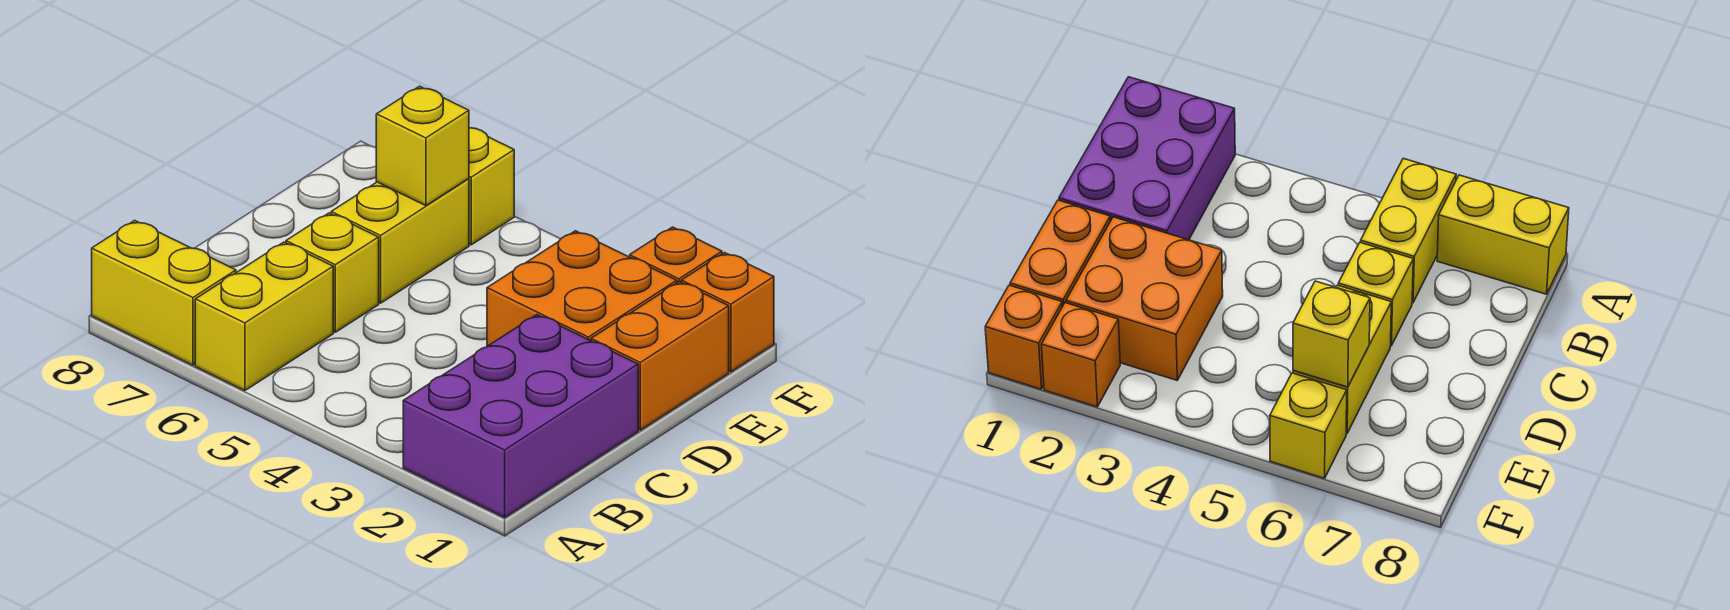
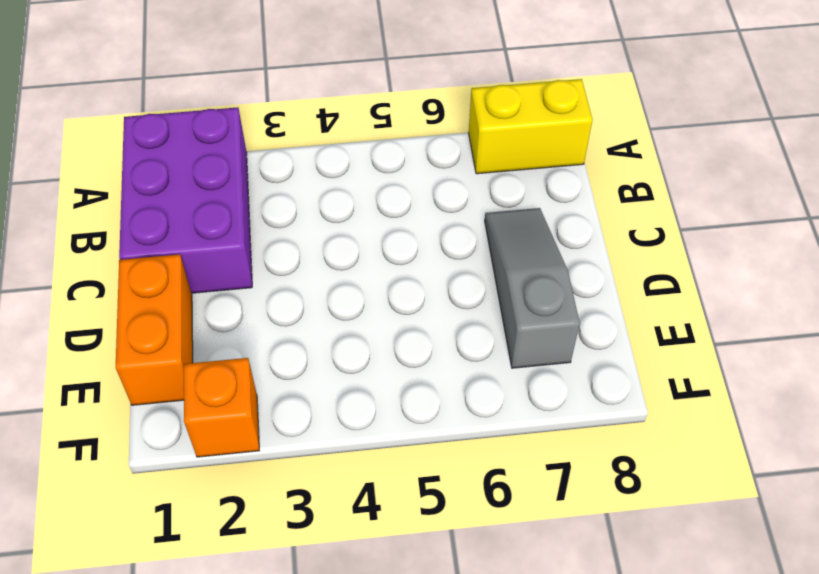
grey 1x3 slope [485,208,580,368] -> none
none -> yellow 1x2 brick [195,242,333,391]
none -> yellow 1x1 brick [286,213,379,332]

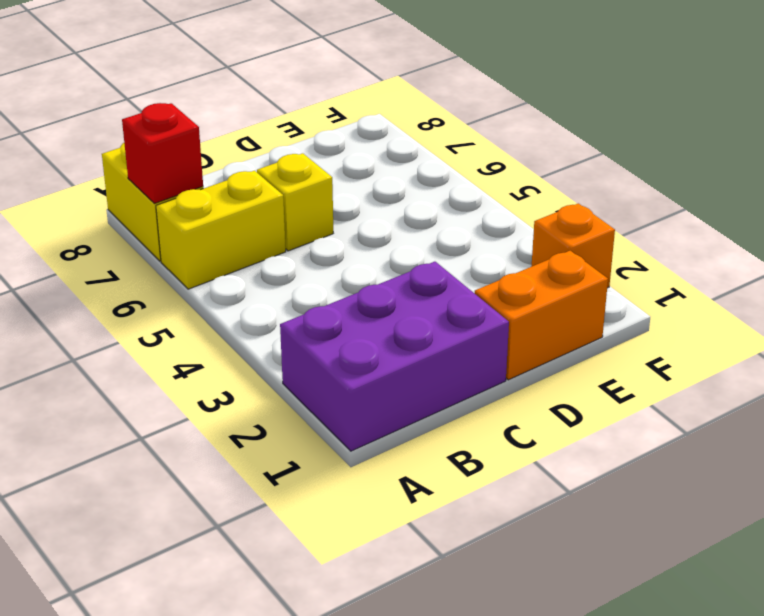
red 1x1 brick [122,103,203,203] -> none
none -> orange 2x2 brick [487,231,677,346]
none -> yellow 1x2 brick [331,178,469,303]

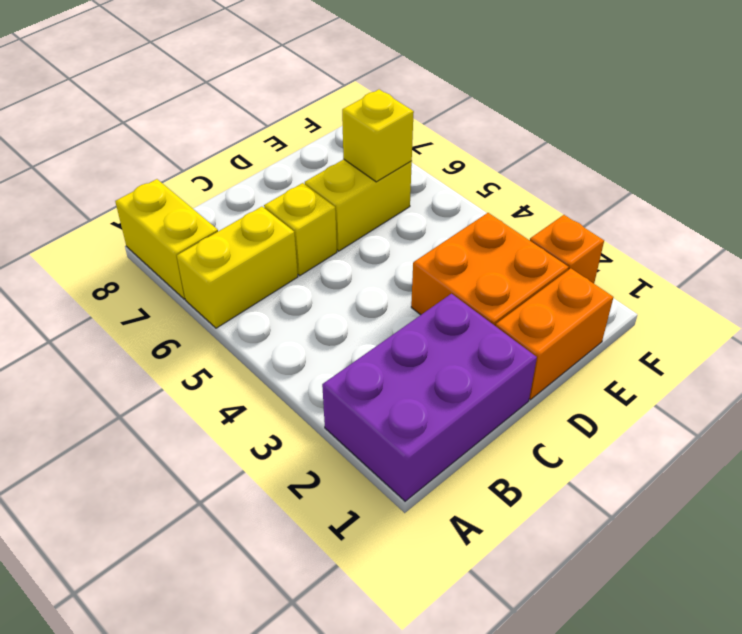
none -> orange 1x1 brick [681,253,774,372]
none -> yellow 1x1 brick [469,128,514,245]

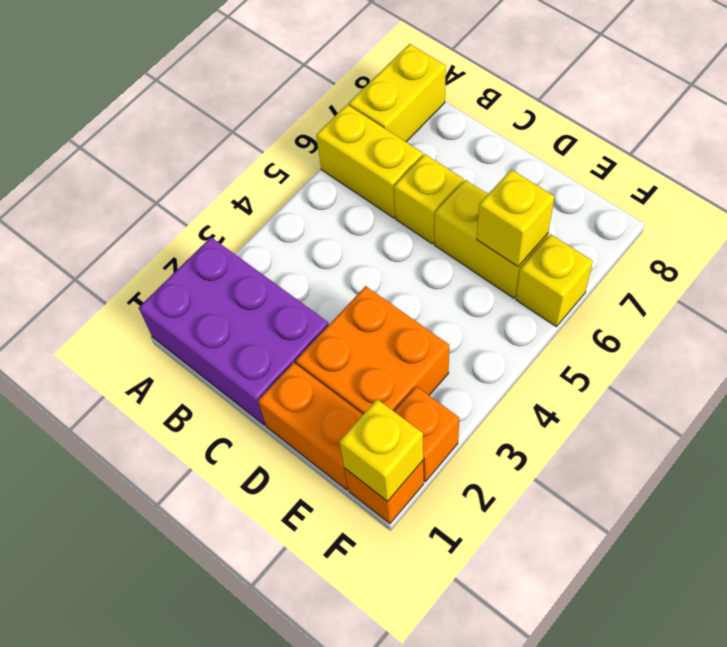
yellow 1x1 brick [339,399,423,501] -> none

